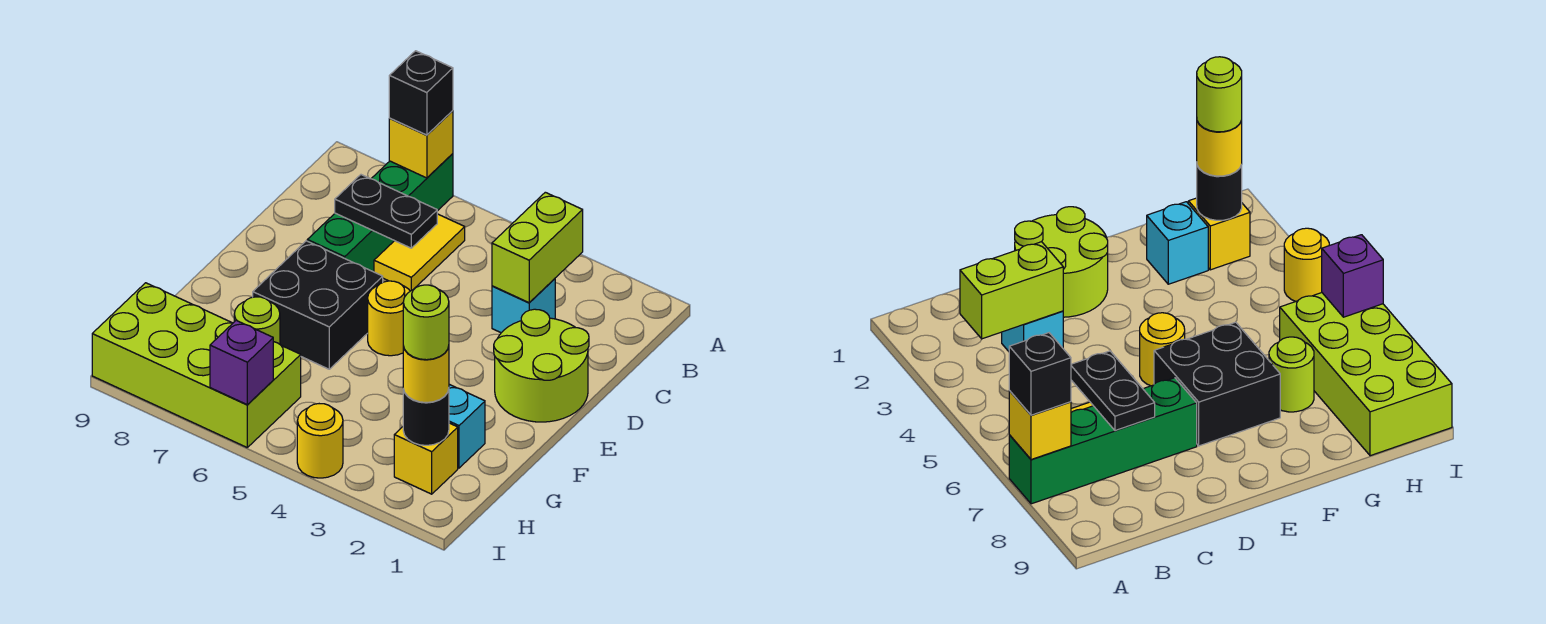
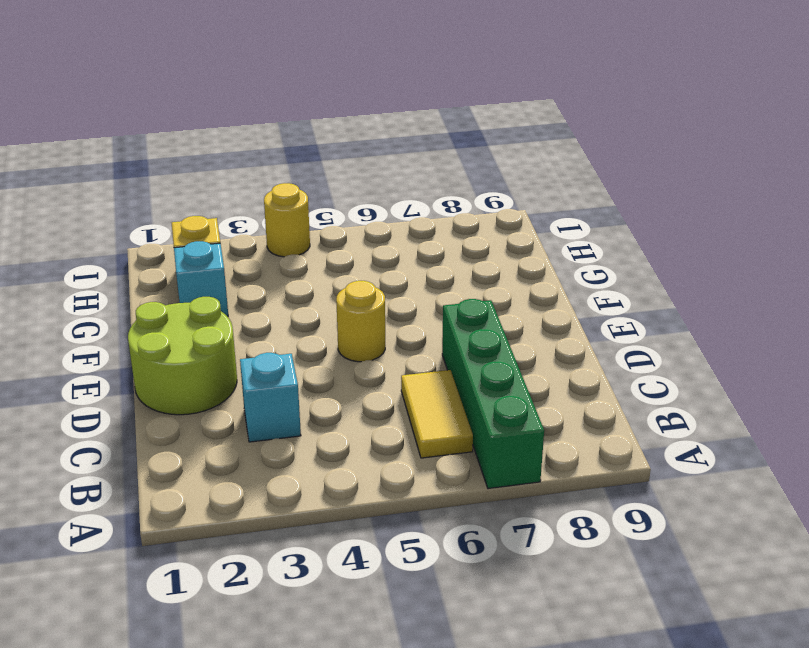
none -> black 2x2 brick [253,241,383,369]
none -> lime 1x1 round brick [234,297,280,344]
none -> lime 2x4 brick [92,283,301,447]

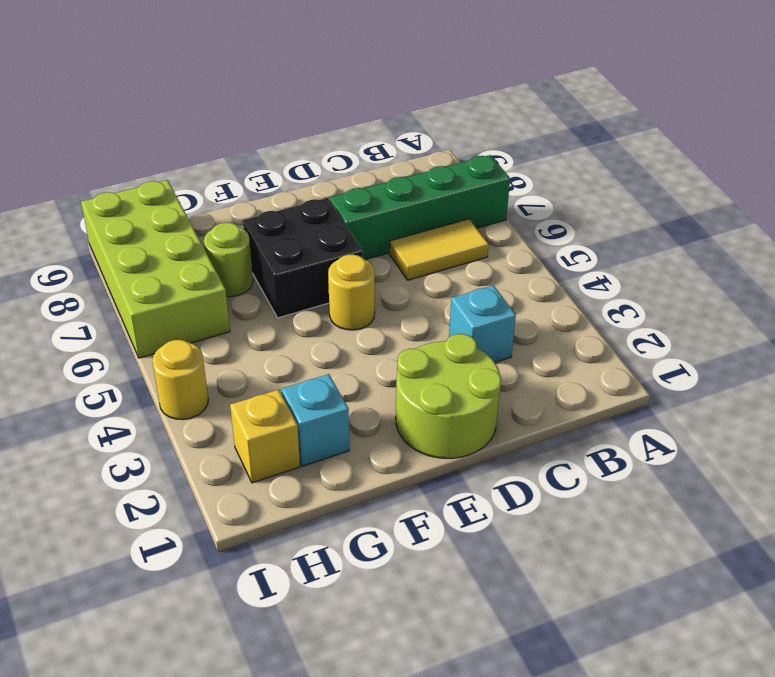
none -> yellow 1x1 brick [389,111,453,178]
none -> lime 1x2 brick [492,192,583,303]
none -> black 1x2 plate [335,175,437,248]

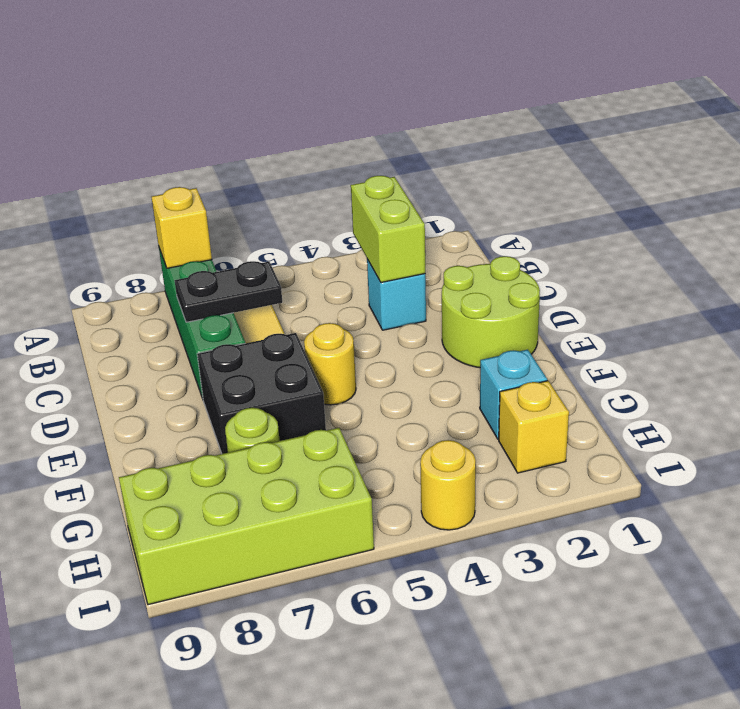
none -> black 1x1 round brick [403,389,449,445]
none -> purple 1x1 brick [210,320,273,404]
none -> black 1x1 brick [389,51,453,135]

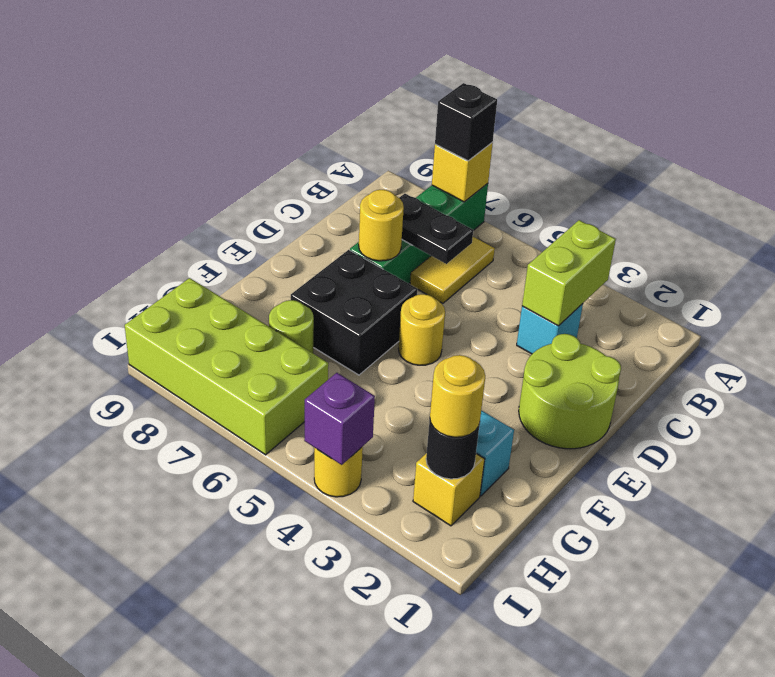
yellow 1x1 round brick [359,190,404,261] -> none
purple 1x1 brick [304,373,375,465] -> purple 1x1 brick moved to [210,320,273,404]
none -> lime 1x1 round brick [403,285,449,360]

